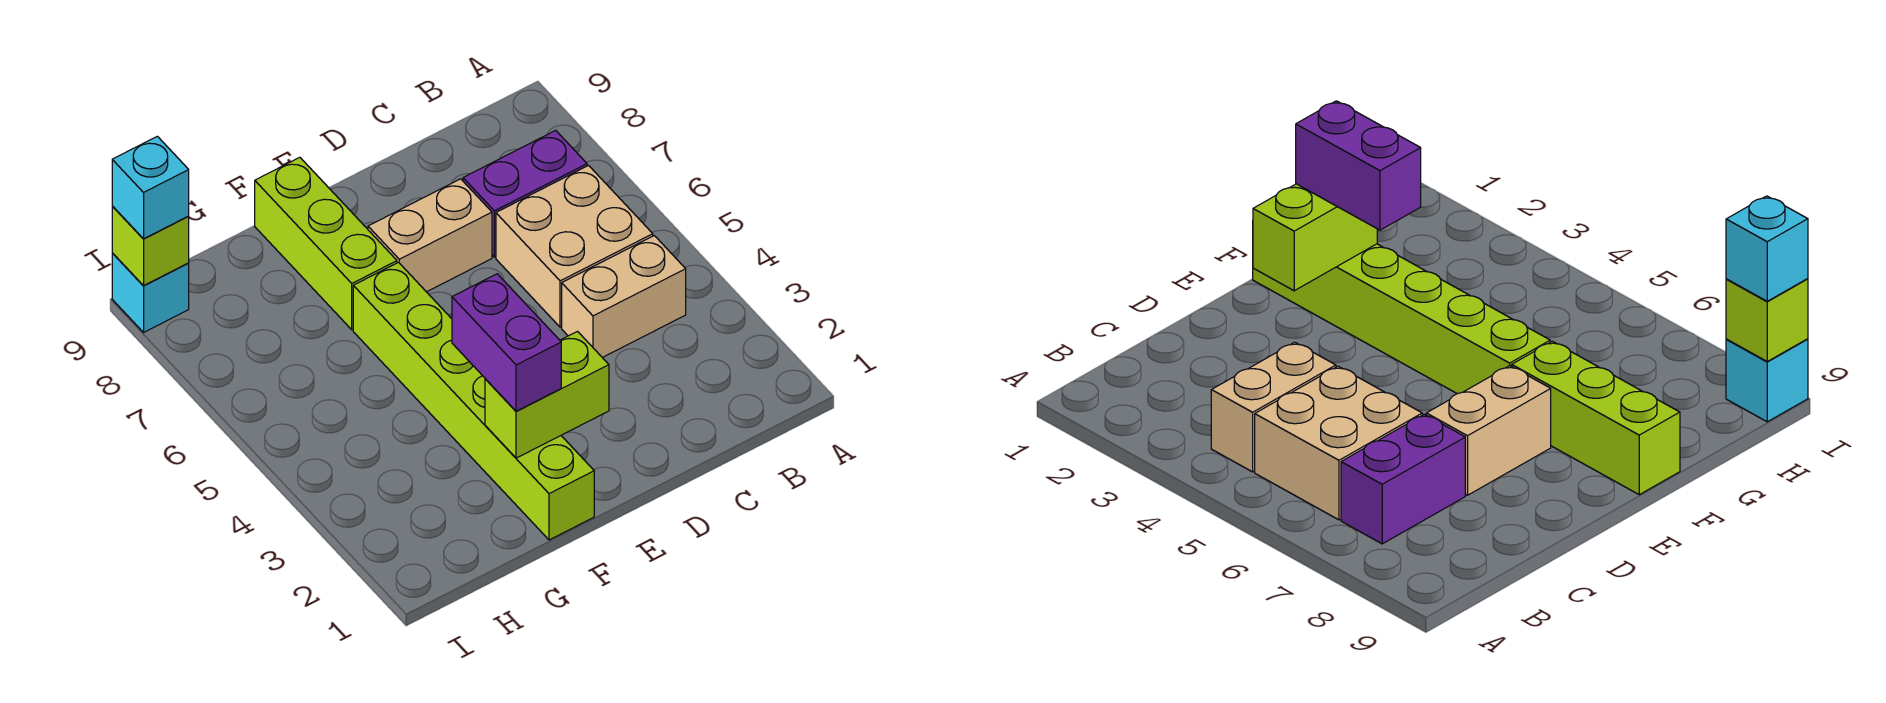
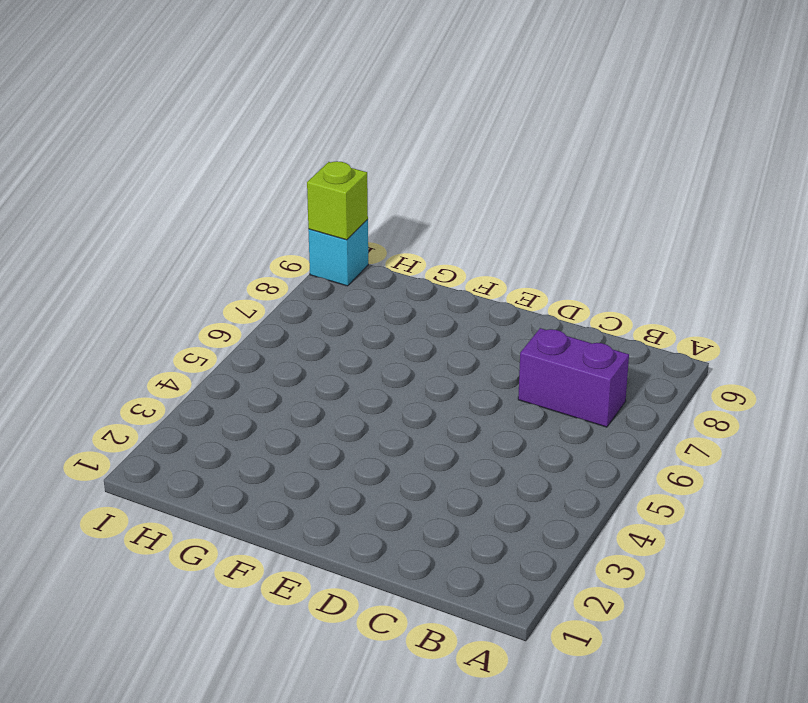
none -> tan 1x2 brick [562,236,686,358]
none -> tan 2x2 brick [496,166,653,327]

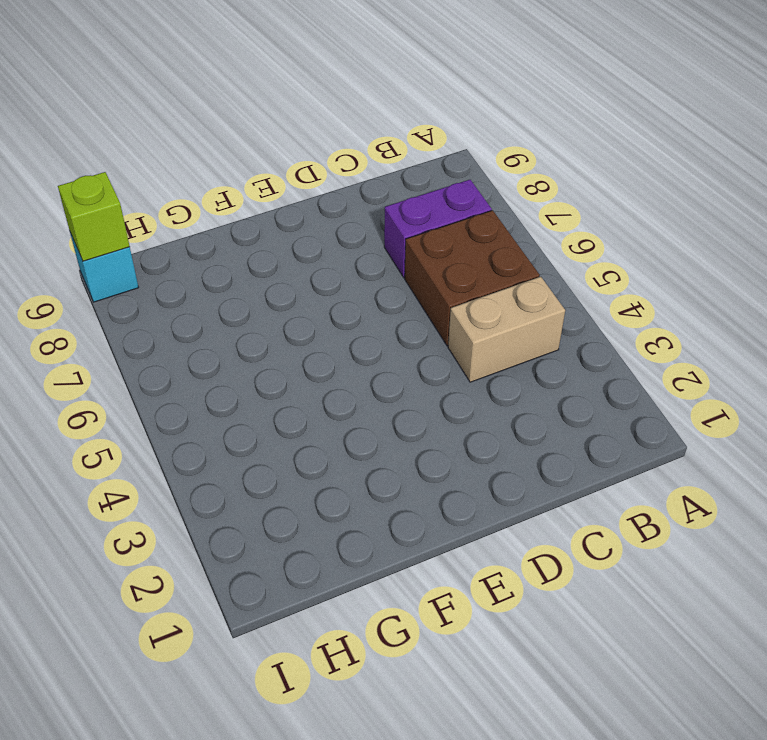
brown 2x2 brick [405,210,540,346] -> tan 2x2 brick [496,166,653,327]
none -> tan 1x2 brick [368,179,492,292]
none -> lime 1x6 brick [353,262,594,540]

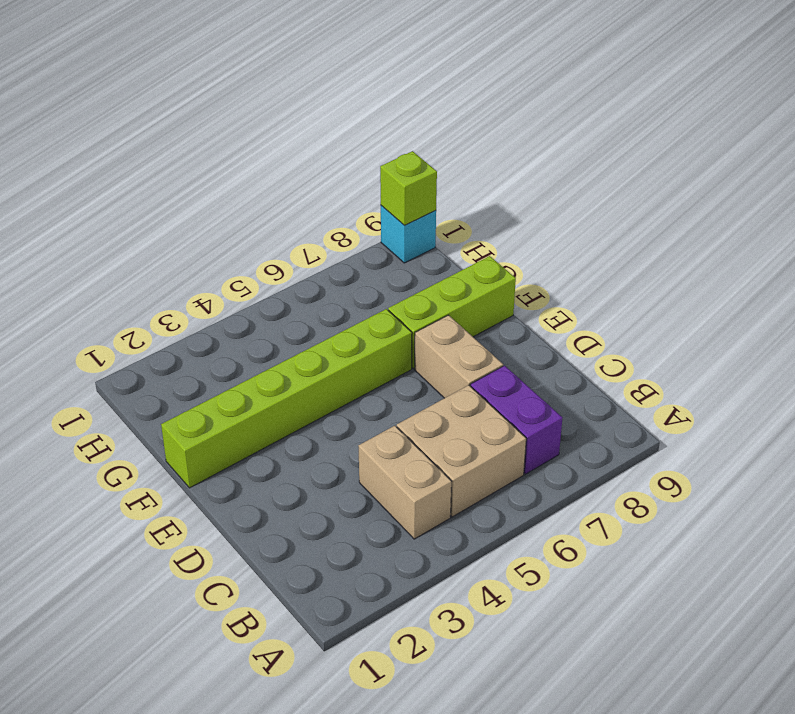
none -> lime 1x2 brick [485,332,609,458]
none -> purple 1x2 brick [452,274,561,411]

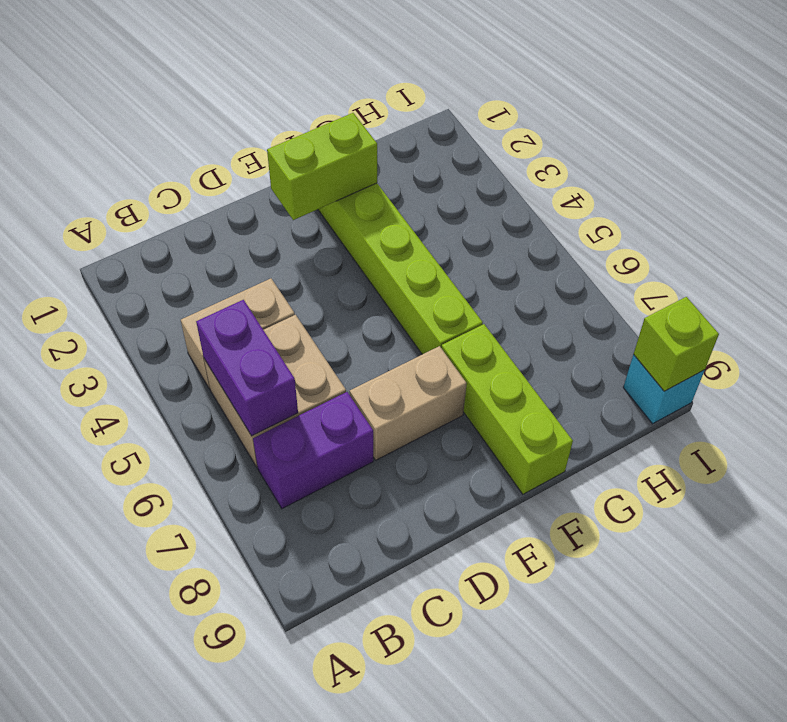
purple 1x2 brick [196,300,298,436] -> purple 1x2 brick moved to [452,274,561,411]
none -> cyan 1x1 brick [112,136,189,239]

